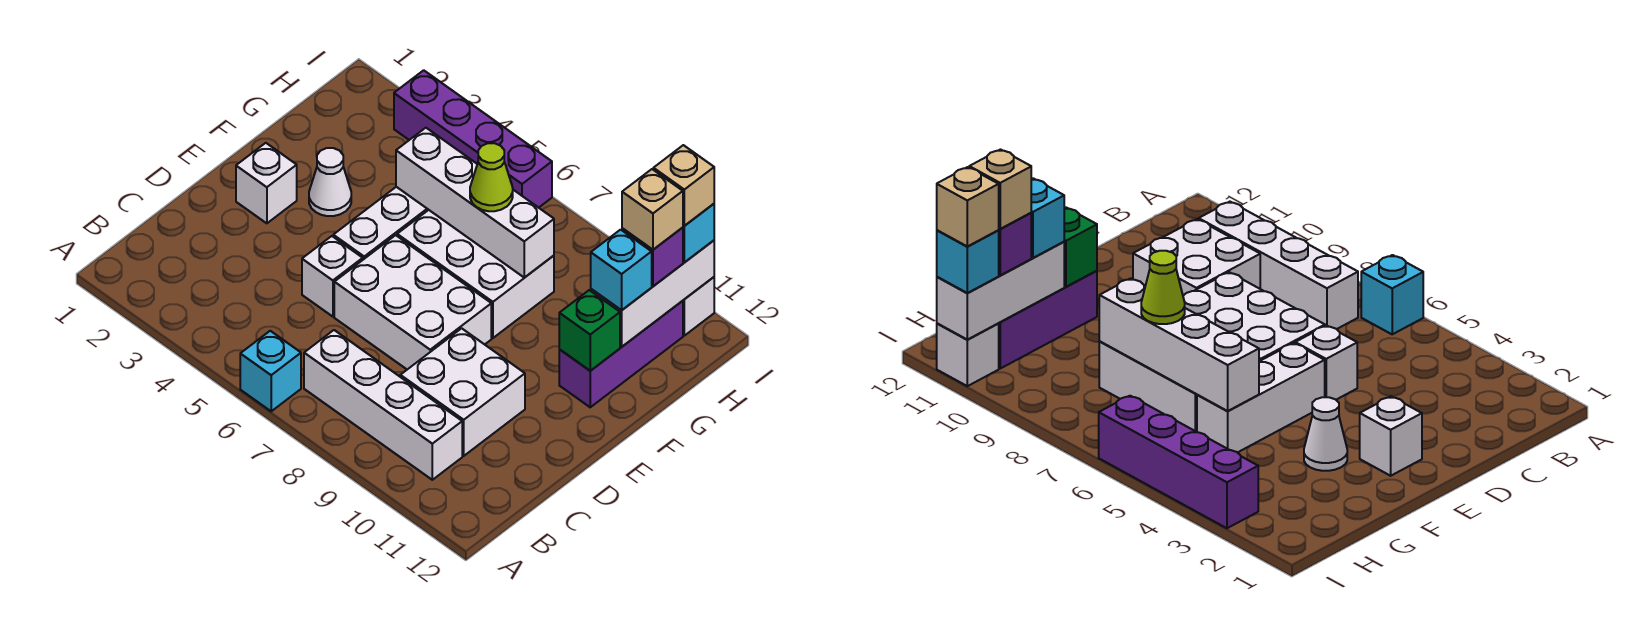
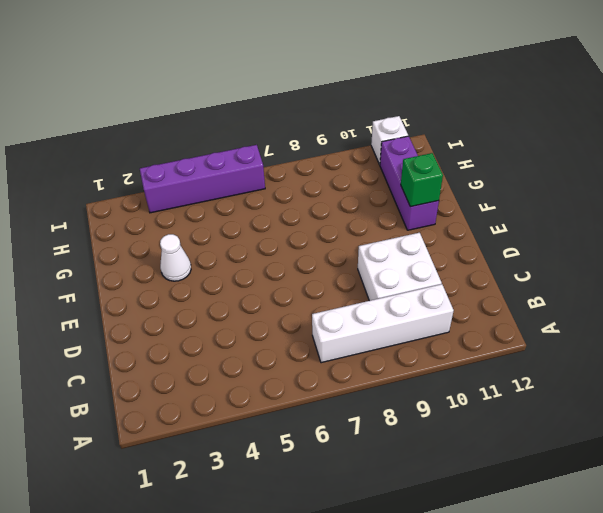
none -> cyan 1x1 brick [240,331,301,411]
none -> white 1x1 brick [302,236,363,317]
none -> white 2x3 brick [334,235,491,369]

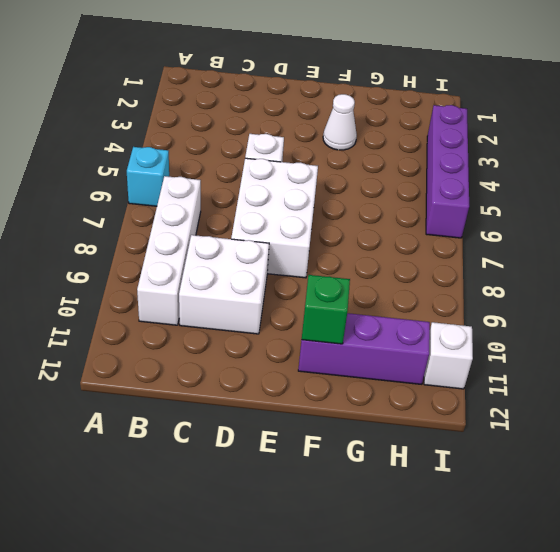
none -> white 1x1 brick [236,143,297,223]
none -> white 1x3 brick [333,187,428,260]
none -> white 2x3 brick [397,210,554,338]

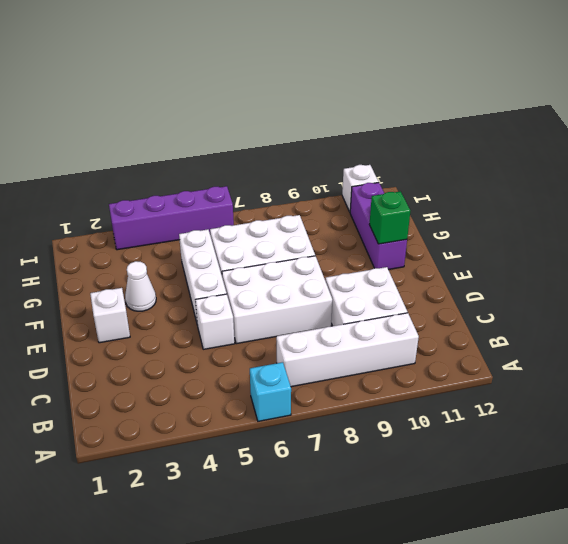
none -> white 1x4 brick [396,128,554,278]
none -> white 1x3 brick [591,241,714,347]
none -> lime 1x1 cone [470,143,513,211]

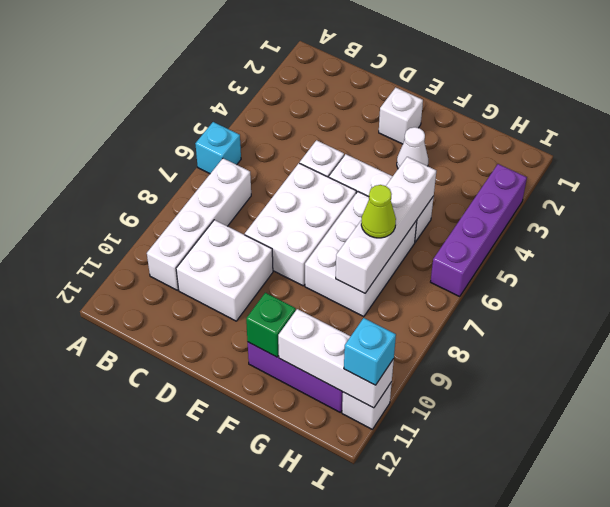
none -> cyan 1x1 brick [591,230,652,310]
none -> purple 1x1 brick [622,228,683,286]
none -> tan 1x1 brick [622,169,683,250]

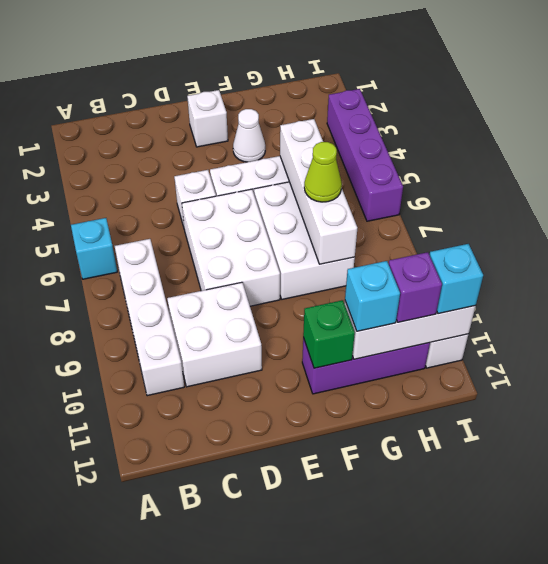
none -> tan 1x1 brick [622,169,683,250]
none -> tan 1x1 brick [653,145,714,226]

